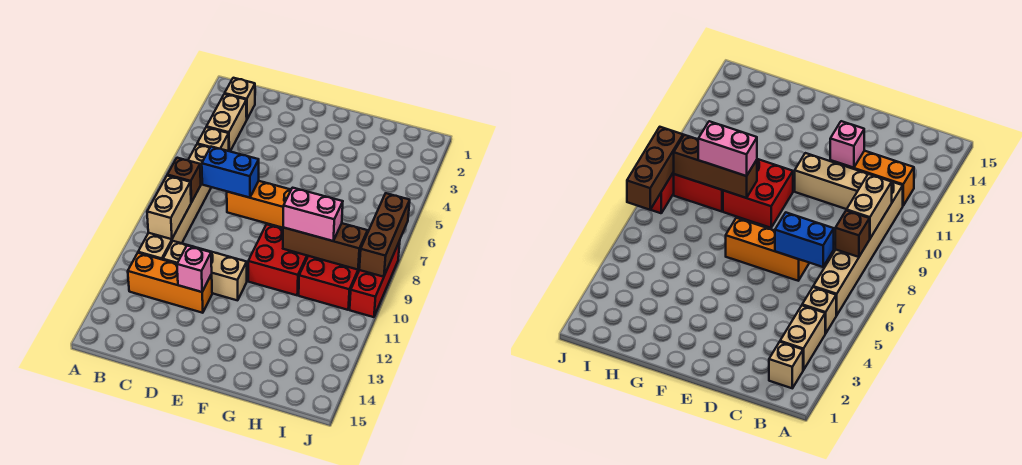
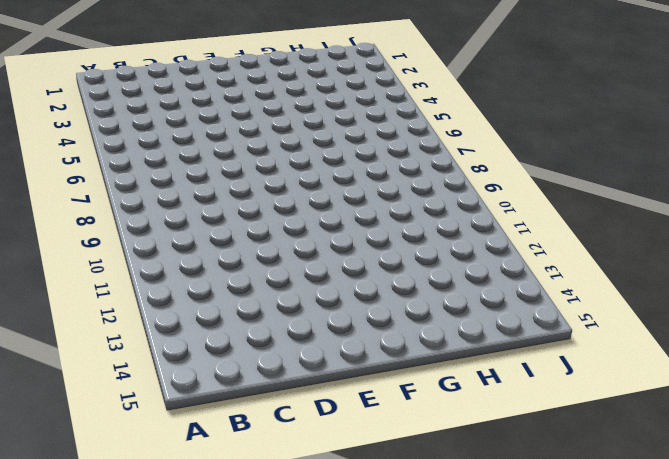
none -> tan 1x1 brick [225,78,255,119]
none -> tan 1x2 brick [206,94,247,151]
none -> tan 1x1 brick [197,127,229,151]

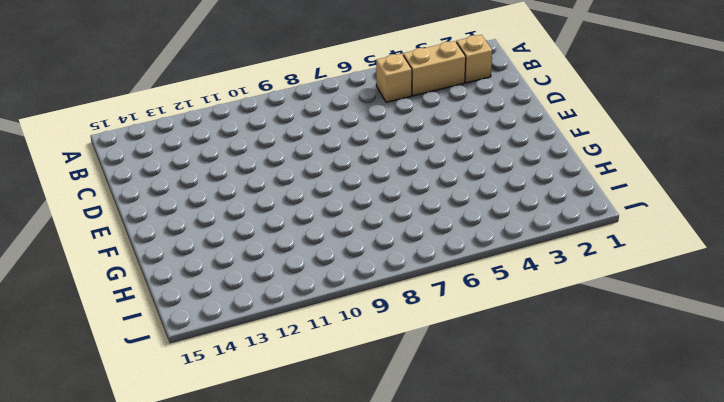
none -> tan 1x6 brick [138,144,211,260]
none -> orange 1x3 brick [128,253,212,313]
none -> tan 1x3 brick [163,241,247,300]

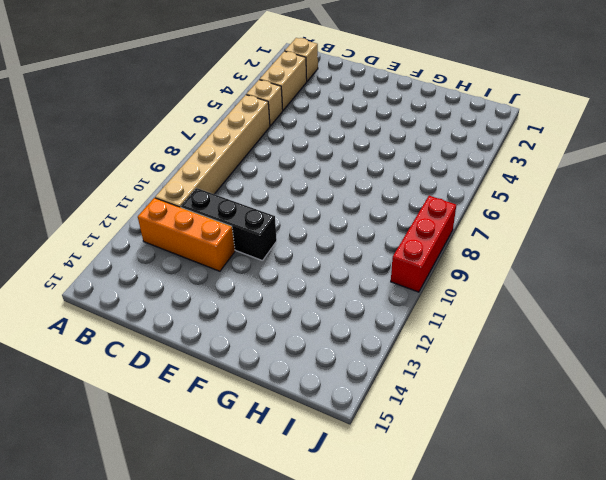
black 1x3 brick [181,188,277,261] -> tan 1x3 brick [163,241,247,300]
none -> orange 1x3 brick [227,181,291,228]
none -> red 2x2 brick [248,224,308,295]
none -> red 2x2 brick [299,256,360,310]

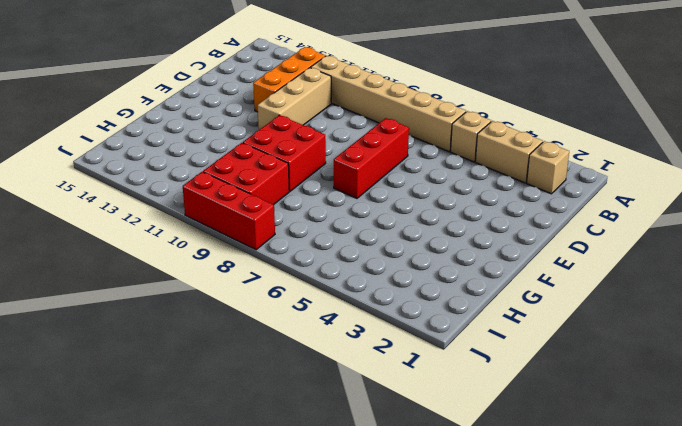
red 1x3 brick [334,118,409,198] -> orange 1x3 brick [227,181,291,228]
none -> brown 1x1 brick [167,158,201,202]
none -> tan 1x2 brick [147,176,191,239]
none -> blue 1x2 brick [202,147,259,198]

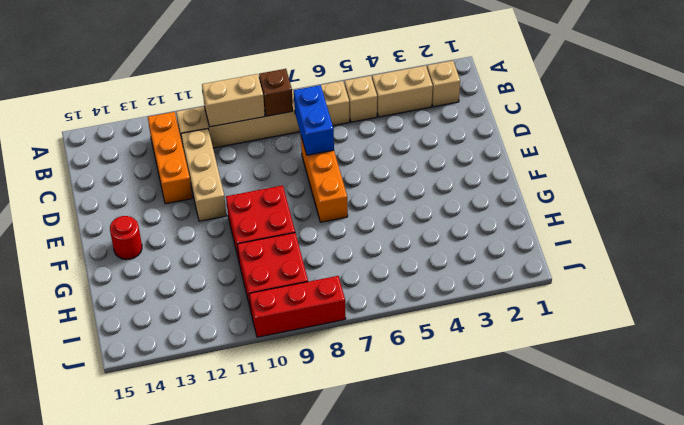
red 1x1 round brick [110,216,142,260] -> none
none -> pink 1x1 brick [177,246,212,292]
none -> brown 1x3 brick [283,223,367,270]
none -> brown 1x3 brick [359,193,410,277]

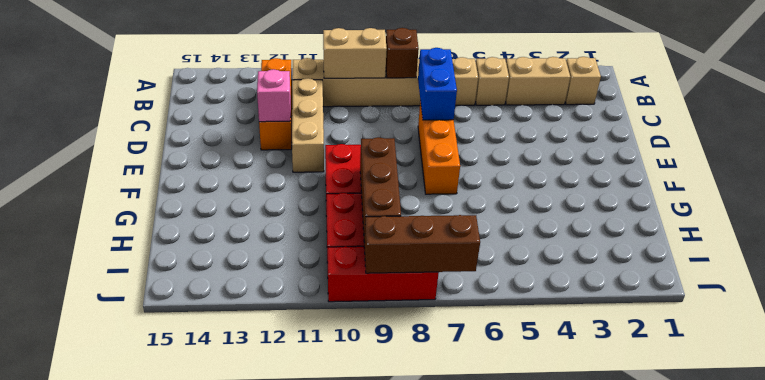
none -> pink 1x2 brick [283,188,343,241]

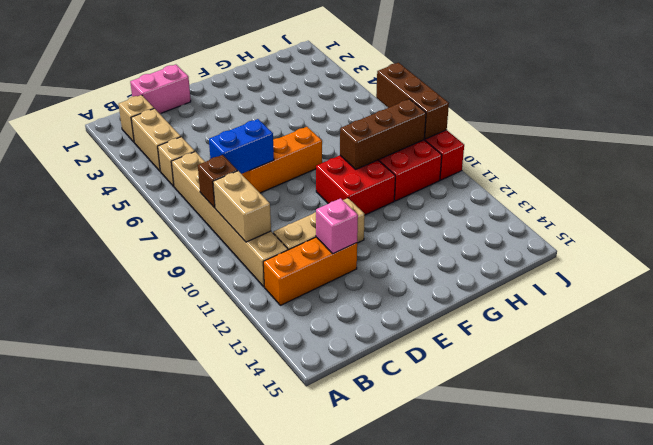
pink 1x2 brick [130,65,191,114] -> pink 1x2 brick moved to [283,188,343,241]

